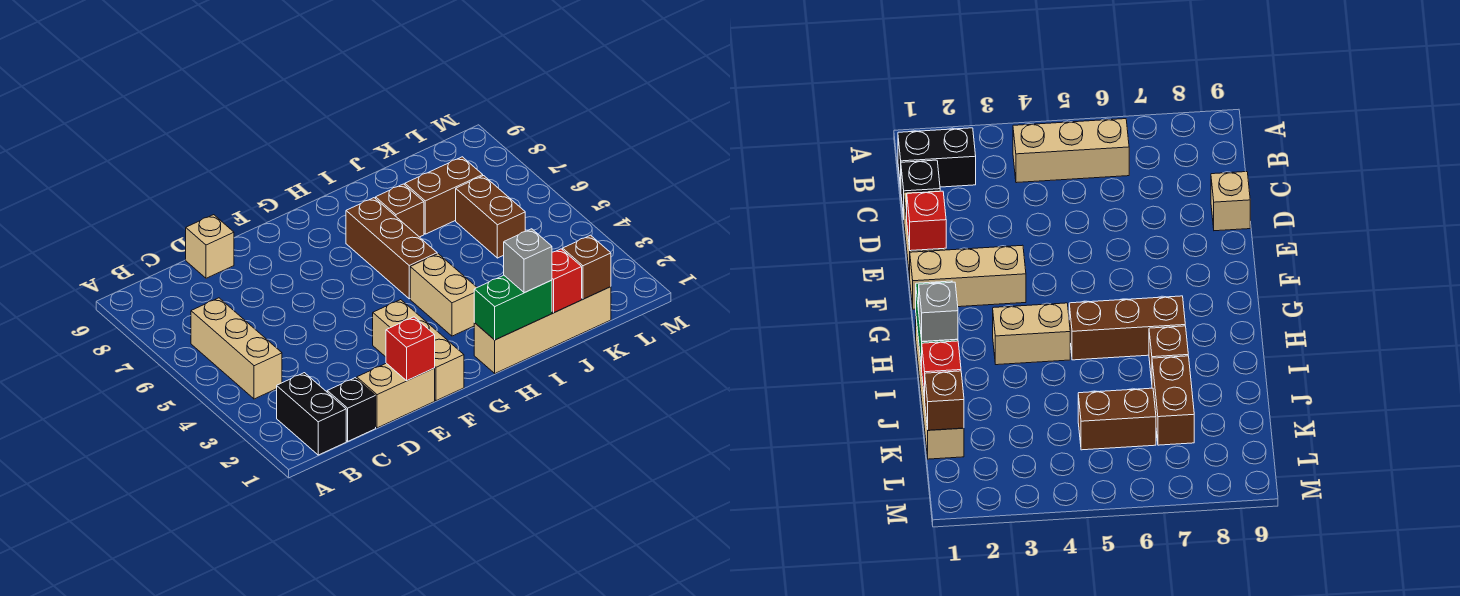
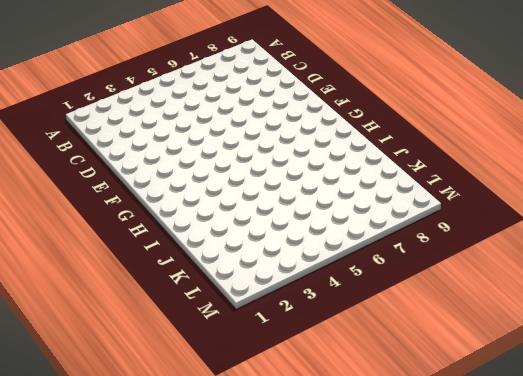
none -> black 1x2 brick [277,373,346,455]
none -> tan 1x3 brick [191,298,282,399]
none -> black 1x1 brick [327,378,376,441]

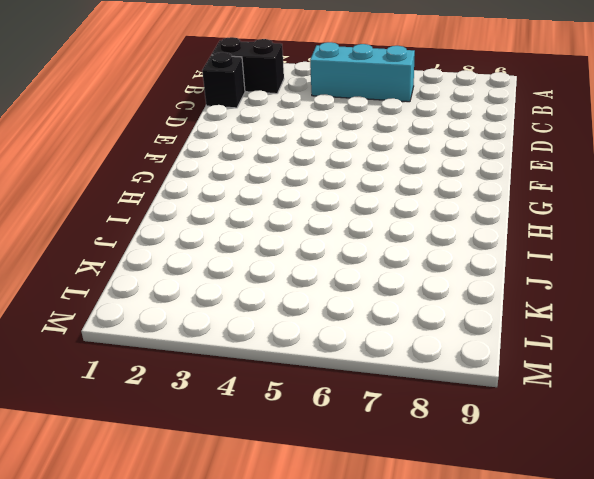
cyan 1x3 brick [310,42,415,102] -> tan 1x3 brick [191,298,282,399]
none -> tan 1x2 brick [357,363,435,428]
none -> tan 1x1 brick [186,215,234,278]
none -> tan 1x3 brick [373,300,464,401]

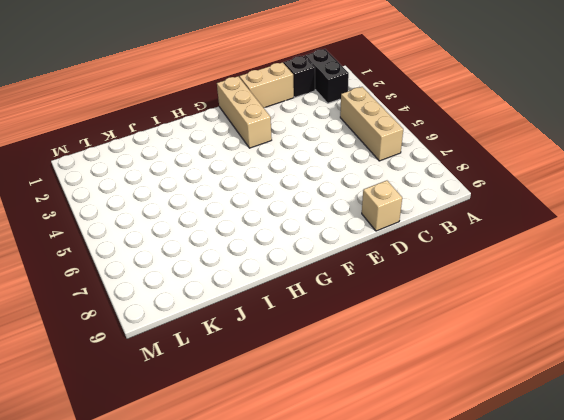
none -> tan 1x4 brick [474,287,611,373]
none -> tan 1x2 brick [410,254,477,336]
none -> brown 1x3 brick [346,198,437,299]

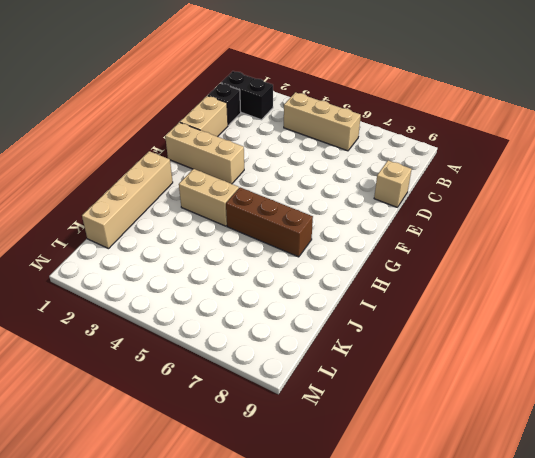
none -> brown 1x1 brick [376,184,424,237]
none -> brown 1x2 brick [405,157,483,234]
none -> brown 1x2 brick [456,176,525,258]

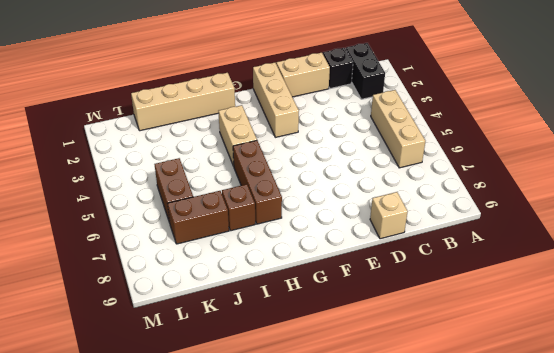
none -> red 1x1 brick [386,317,435,381]
none -> green 1x2 brick [474,275,552,340]
none -> red 1x1 brick [552,249,582,313]

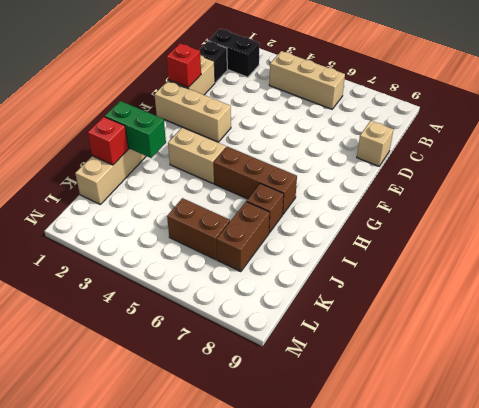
green 1x2 brick [105,101,166,158] -> green 1x2 brick turned to [474,275,552,340]
none -> brown 1x1 brick [563,235,611,299]
none -> grey 1x1 brick [504,229,552,293]

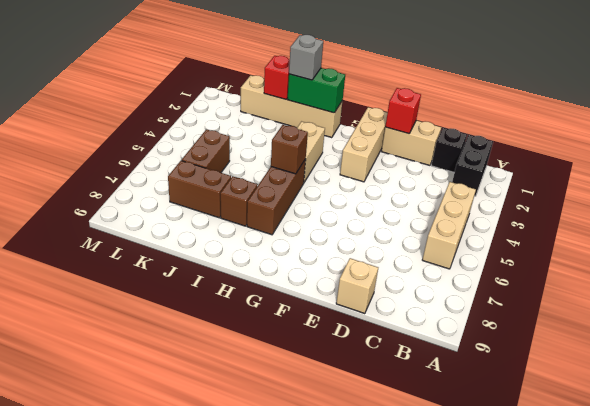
brown 1x1 brick [271,125,308,174] -> brown 1x1 brick moved to [563,235,611,299]

